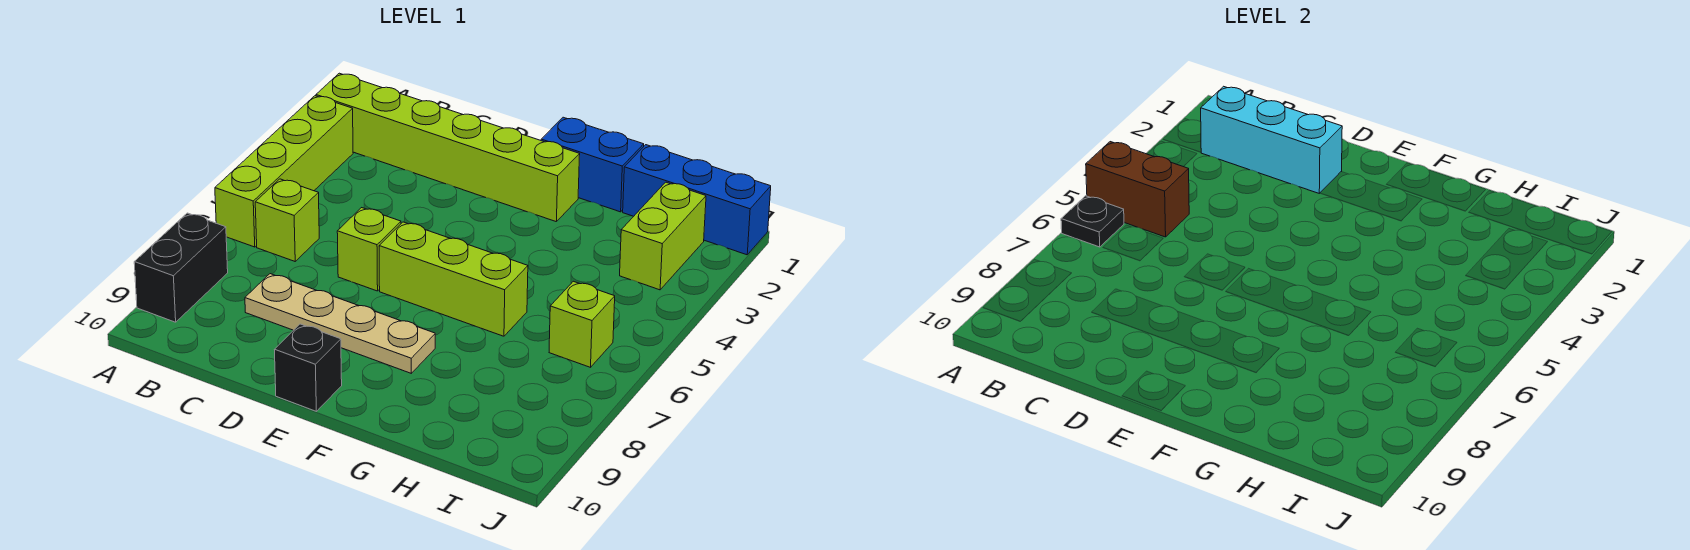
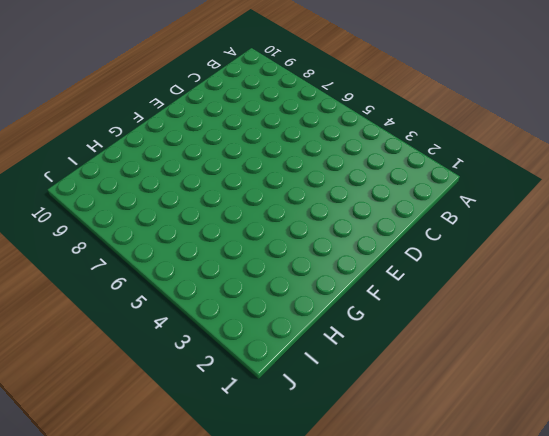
none -> lime 1x6 brick [316,73,580,222]
none -> lime 1x4 brick [215,96,353,247]
none -> black 1x2 brick [134,213,228,322]

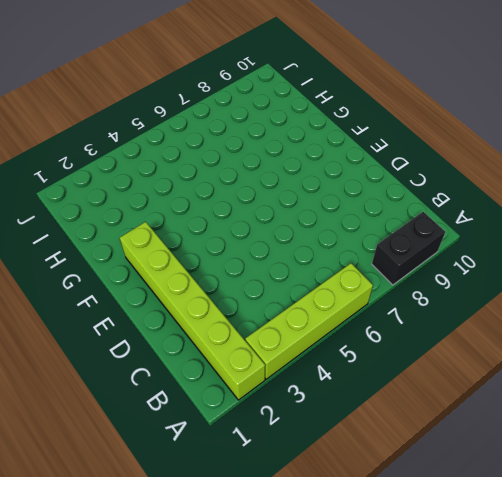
none -> lime 1x1 brick [255,179,319,261]
none -> tan 1x4 plate [245,274,435,373]
none -> lime 1x1 brick [337,208,401,291]

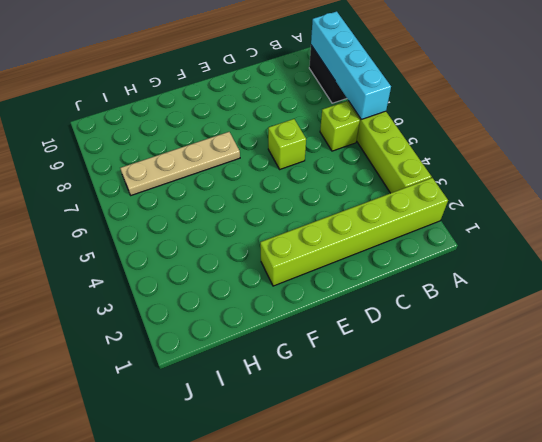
cyan 1x4 brick [311,11,391,119] -> black 1x1 plate [1061,196,1124,247]
tan 1x4 plate [120,132,240,195] -> tan 1x4 plate moved to [245,274,435,373]
none -> lime 1x3 brick [379,222,528,336]
none -> black 1x1 brick [274,324,342,411]
none -> blue 1x2 brick [541,117,644,212]

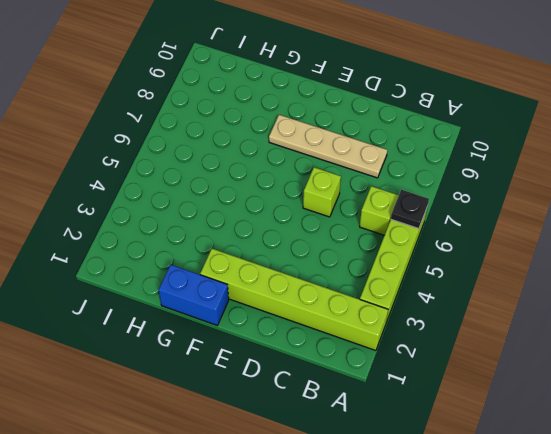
none -> black 1x2 brick [134,213,228,322]
none -> lime 1x3 brick [379,222,528,336]
none -> black 1x1 brick [274,324,342,411]

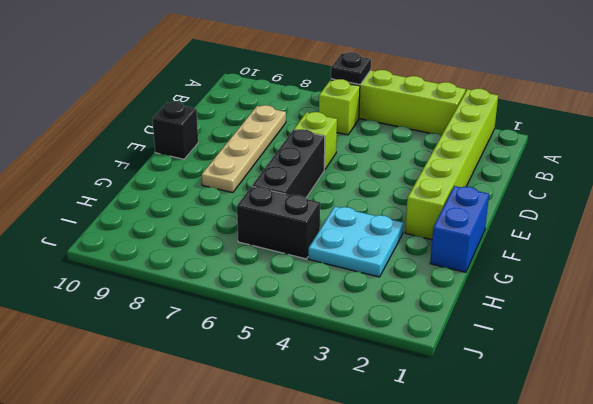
black 1x3 brick [252,129,325,198] -> lime 1x3 brick [379,222,528,336]
cyan 2x2 plate [308,206,403,277] -> none
black 1x2 brick [237,186,320,259] -> black 1x2 brick moved to [134,213,228,322]
none -> blue 1x3 brick [623,145,771,255]
none -> lime 1x2 brick [620,182,706,290]
none -> lime 1x1 brick [549,281,615,367]

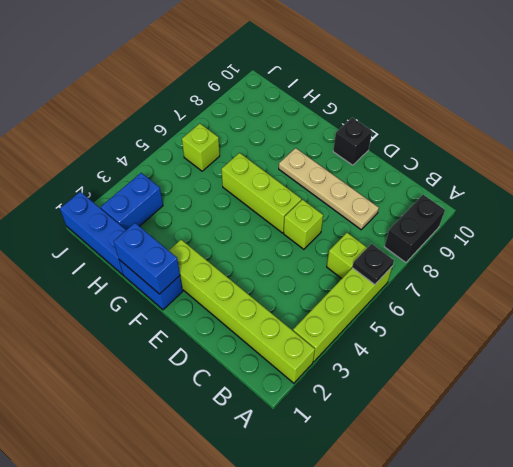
blue 1x2 brick [114,223,180,294] -> none
blue 1x2 brick [101,173,163,230] -> lime 1x2 brick [620,182,706,290]
none -> brown 1x2 brick [1086,142,1189,237]
none -> cyan 1x3 brick [1201,86,1342,193]

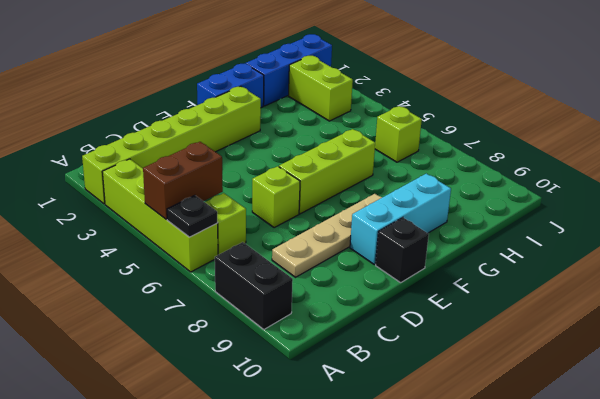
cyan 1x3 brick [350,174,451,264] -> cyan 1x3 brick moved to [1201,86,1342,193]

